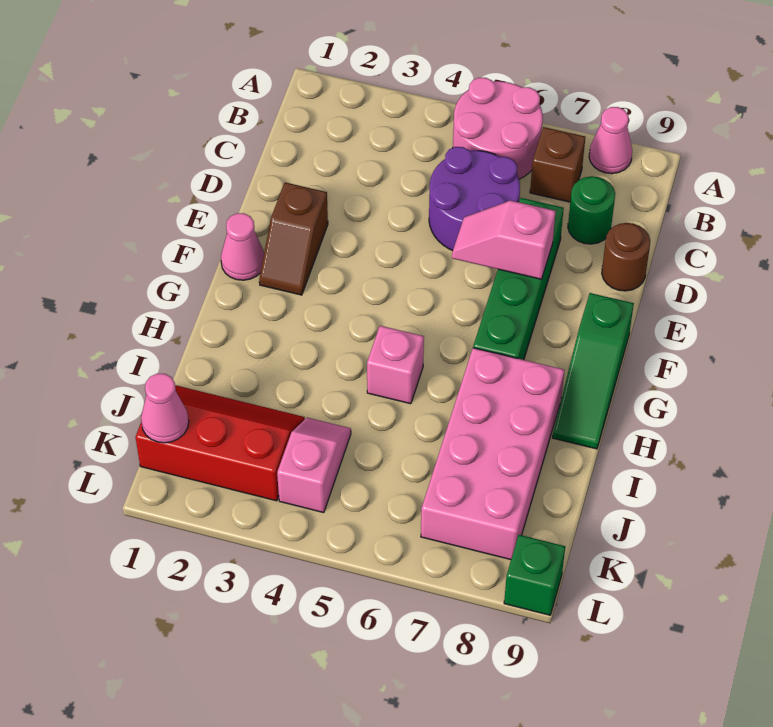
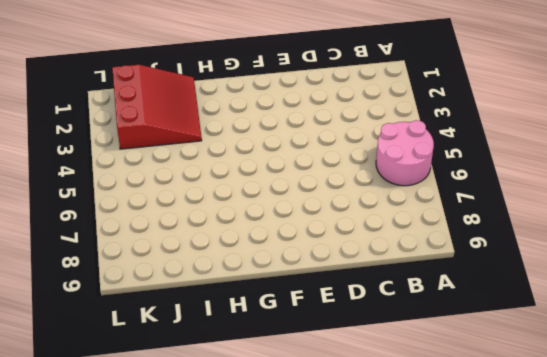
red 3x3 slope [112,65,202,149] -> red 2x3 slope [135,385,305,501]
none -> pink 1x1 cone [589,107,632,174]
none -> brown 1x1 brick [530,127,585,202]
none -> purple 2x2 round brick [429,147,520,251]

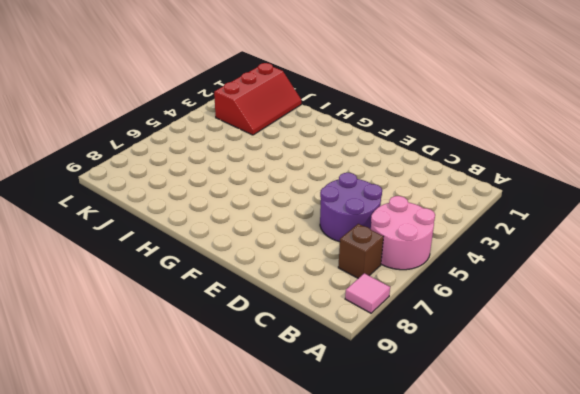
pink 1x1 tile [345,273,390,313] -> pink 1x1 cone [589,107,632,174]
none -> green 1x1 round brick [568,176,615,244]
none -> green 1x4 brick [473,198,564,360]
none -> brown 1x1 round brick [602,223,650,291]

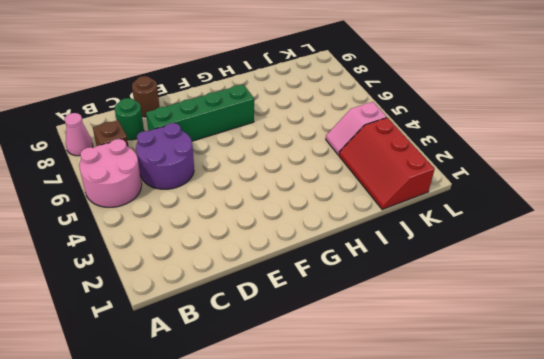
none -> brown 1x2 slope [259,182,328,295]
none -> pink 1x1 cone [221,213,264,280]
none -> green 1x3 slope [553,293,634,449]

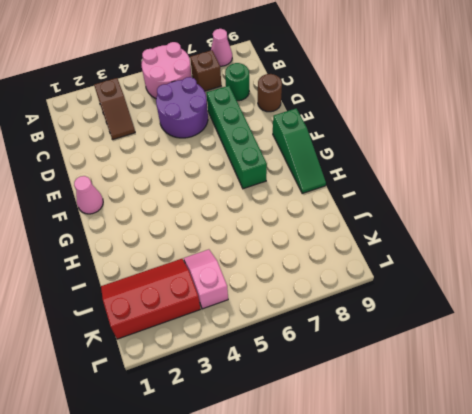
brown 1x2 slope [94,78,135,140] -> brown 1x2 slope moved to [259,182,328,295]
none -> pink 1x1 brick [367,326,424,404]
none -> pink 2x4 brick [421,348,564,560]
none -> green 1x1 brick [504,535,565,615]

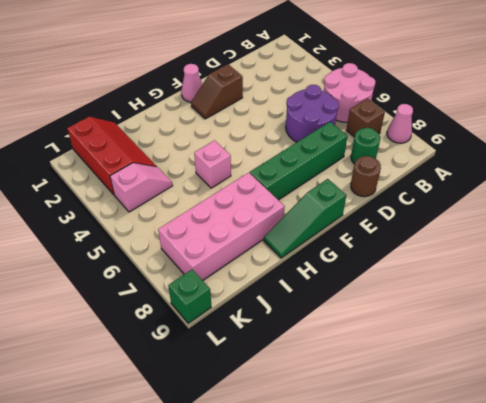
none -> pink 1x2 slope [452,200,556,279]
none -> pink 1x1 cone [141,374,189,443]

